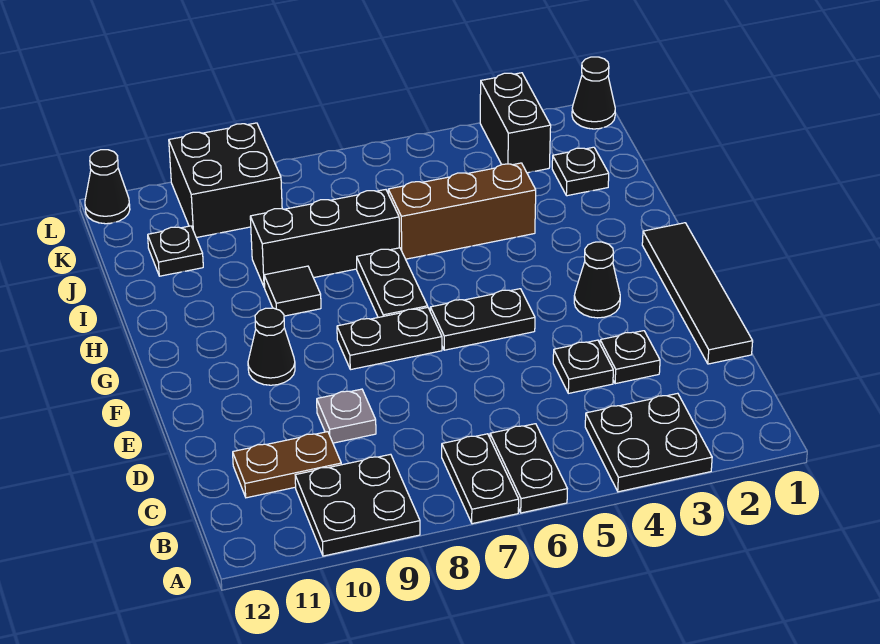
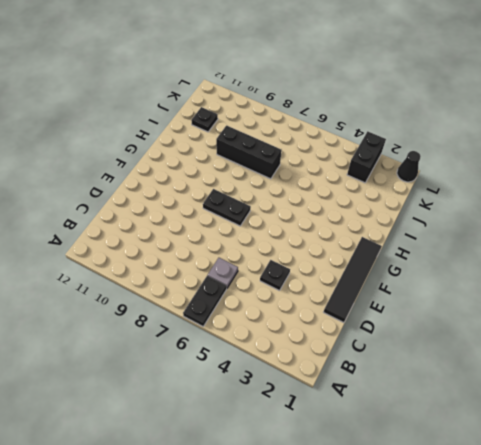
grey 1x1 plate [208,258,238,288] -> grey 1x1 plate moved to [317,389,376,443]
none -> black 2x2 plate [585,393,712,492]
none -> black 1x2 plate [442,434,519,524]
none -> black 2x2 plate [295,454,420,556]

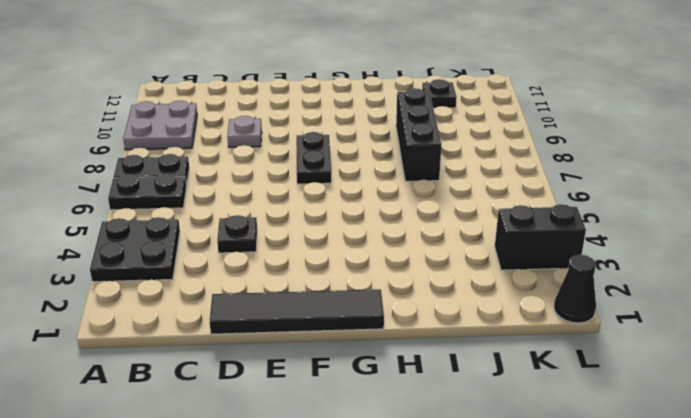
grey 2x2 plate [123,101,197,150] -> black 2x2 plate [295,454,420,556]
none -> brown 1x2 plate [233,432,341,498]
none -> black 1x1 plate [600,331,660,384]
none -> black 1x1 cone [574,242,620,318]

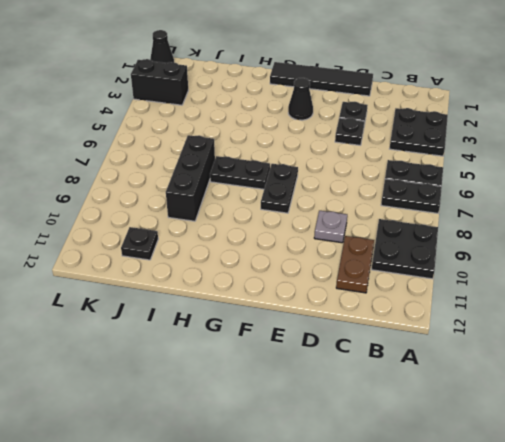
none -> black 1x2 plate [430,289,535,350]
none -> black 1x1 cone [248,308,295,385]
none -> black 1x1 tile [264,266,321,316]

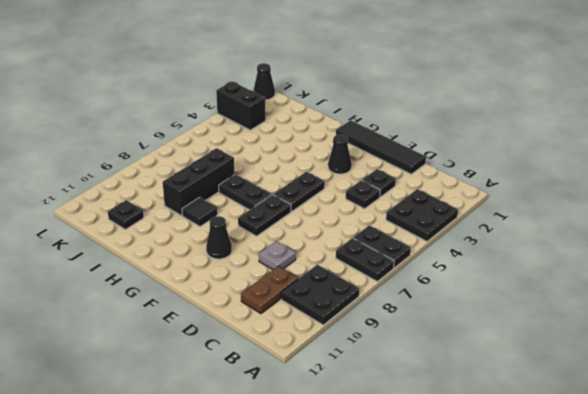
none -> brown 1x3 brick [388,163,536,259]
none -> black 1x1 plate [552,147,609,196]
none -> black 2x2 brick [169,123,282,238]

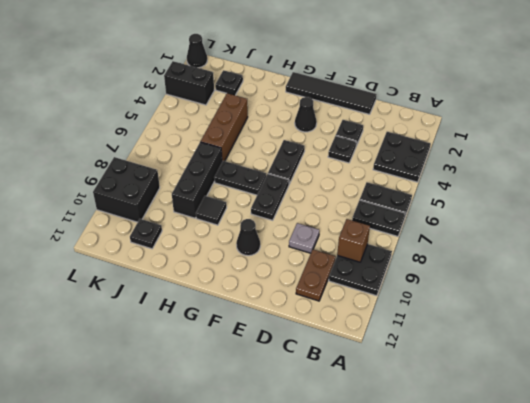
brown 1x1 brick [337,219,370,262] -> none
none -> black 1x1 cone [85,150,130,224]

